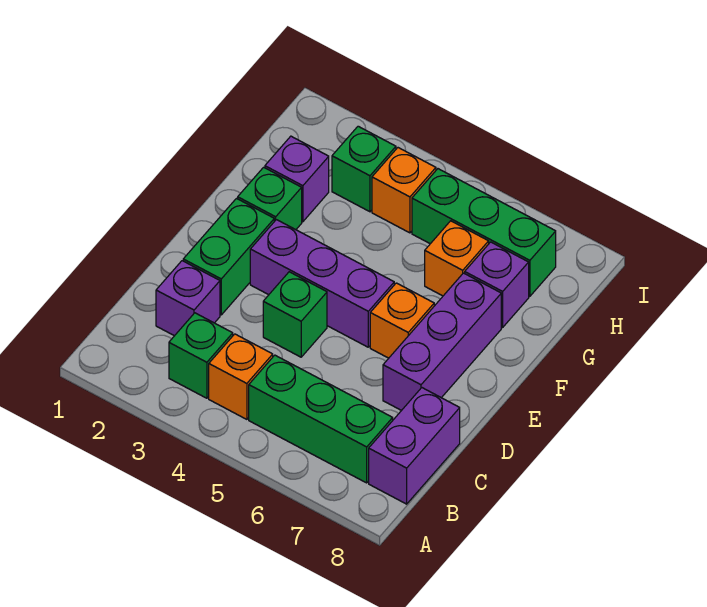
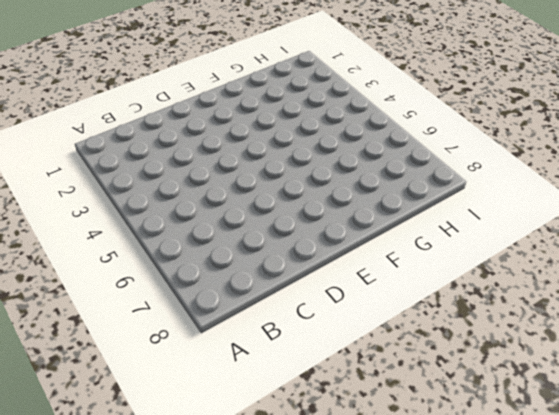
none -> green 1x1 brick [169,313,233,398]
none -> orange 1x1 brick [209,334,273,419]
none -> green 1x3 brick [249,355,393,483]

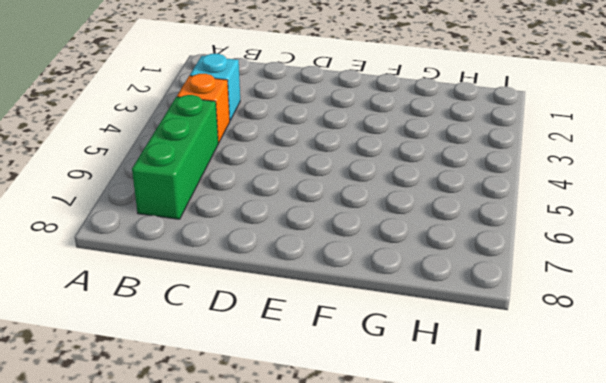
cyan 1x1 brick [190,54,240,120] -> green 1x1 brick [169,313,233,398]
none -> purple 1x2 brick [369,388,460,504]
none -> purple 1x1 brick [156,261,220,336]
none -> green 1x2 brick [183,199,274,315]

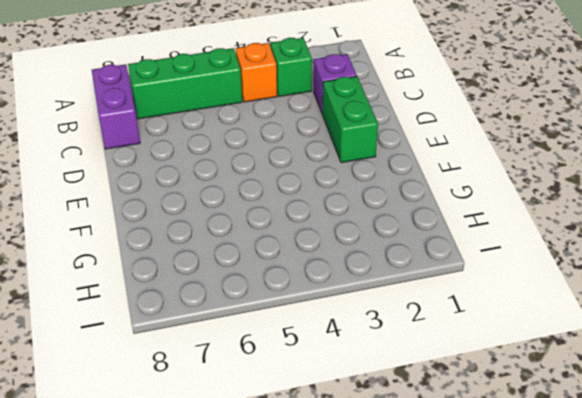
none -> green 1x1 brick [263,272,327,357]
none -> purple 1x3 brick [383,273,501,411]
none -> purple 1x3 brick [250,220,394,347]

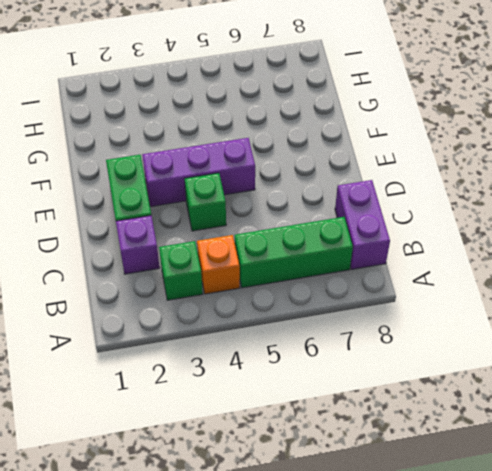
none -> purple 1x3 brick [383,273,501,411]
none -> orange 1x1 brick [370,283,434,358]
none -> green 1x1 brick [238,167,302,230]

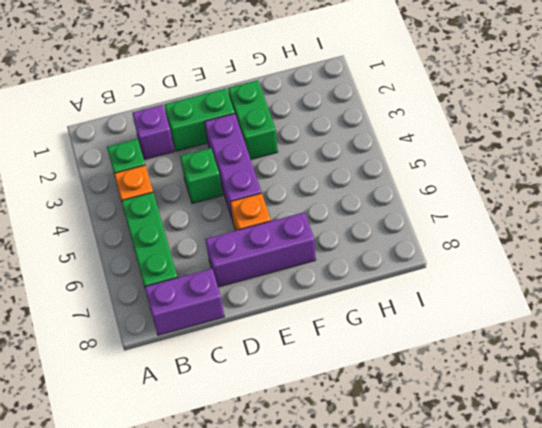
green 1x2 brick [228,80,278,159] -> green 1x1 brick [238,167,302,230]
none -> purple 1x1 brick [265,136,329,222]
none -> orange 1x1 brick [425,221,489,296]
none -> purple 1x1 brick [465,242,529,327]

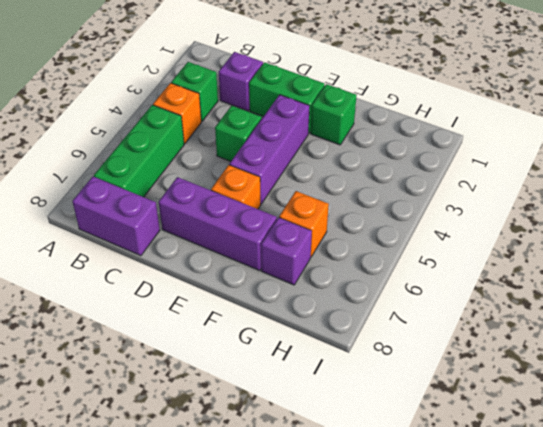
none -> purple 1x1 brick [265,136,329,222]
none -> green 1x1 brick [332,126,396,212]
none -> orange 1x1 brick [372,148,436,233]

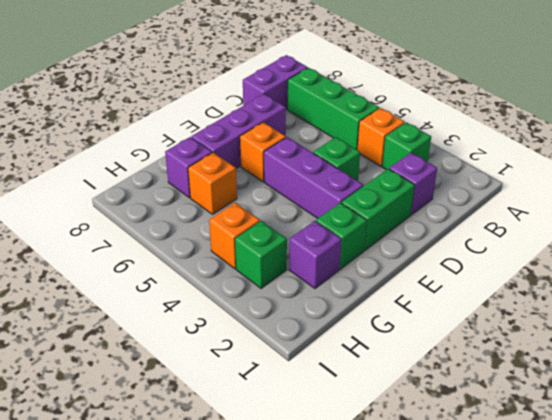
none -> green 1x3 brick [412,169,556,296]

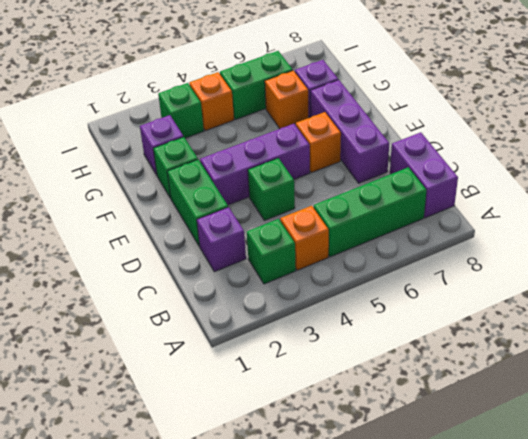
green 1x2 brick [220,51,293,119] -> green 1x3 brick [412,169,556,296]

